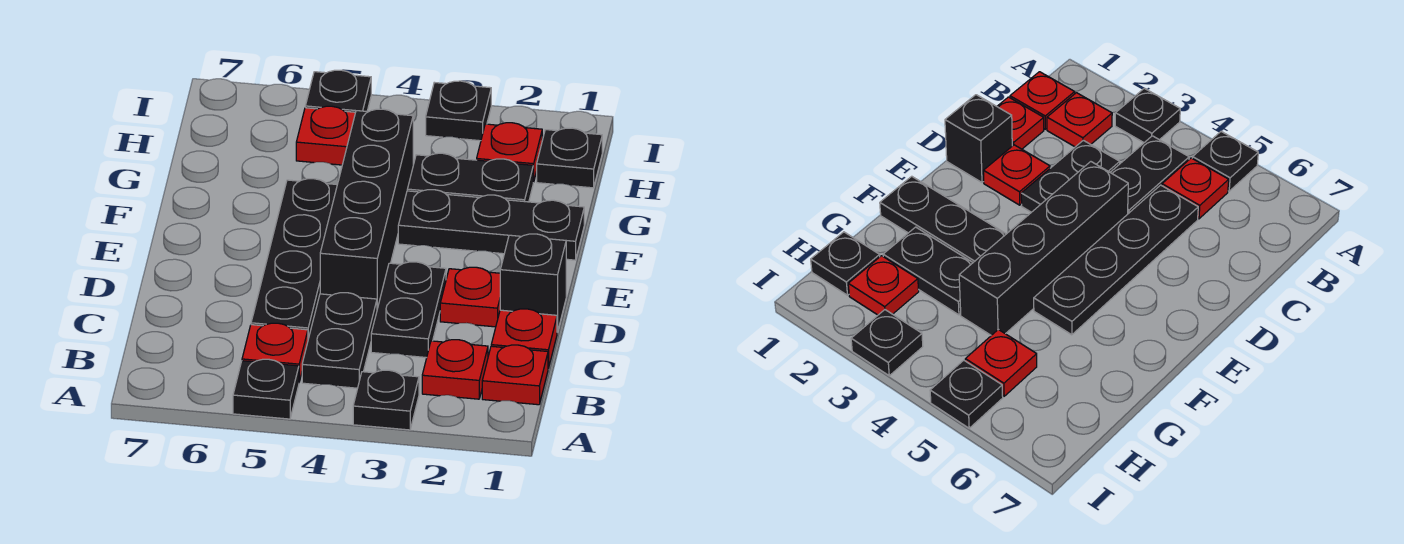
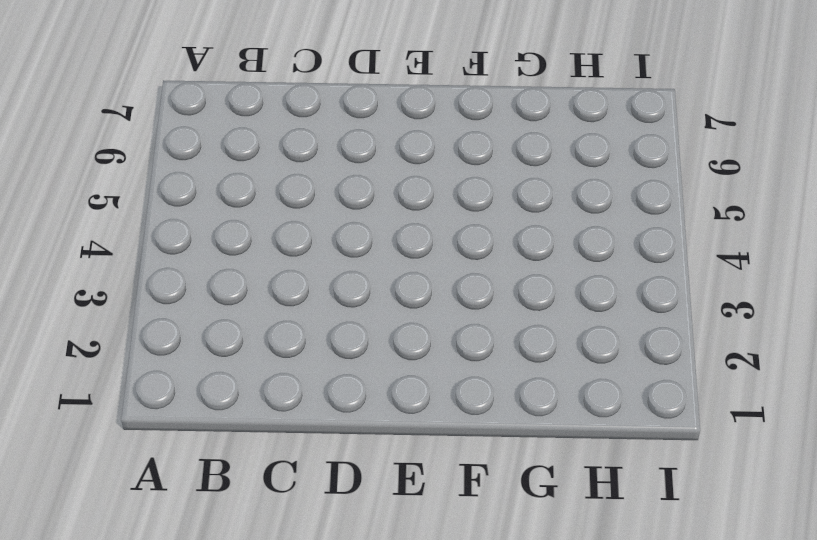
none -> black 1x1 plate [353,370,419,430]
none -> black 1x1 plate [233,359,299,419]
none -> red 1x1 plate [482,345,548,405]

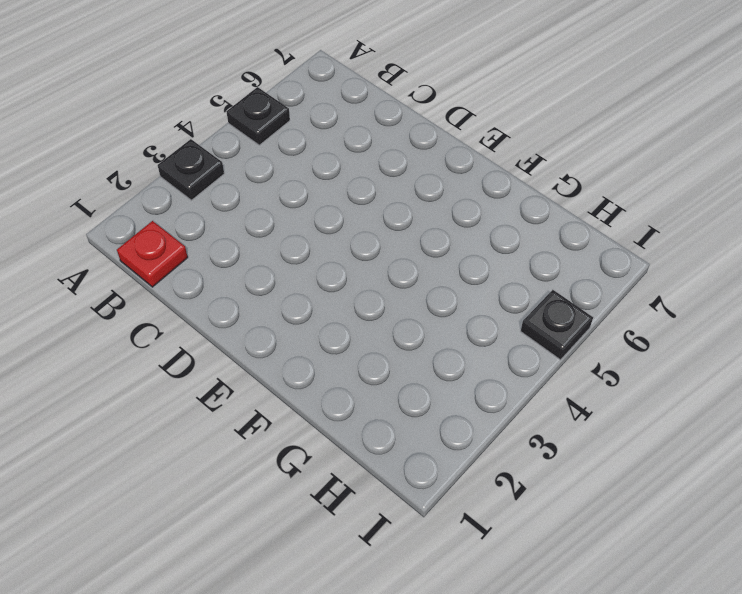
none -> red 1x1 plate [422,340,488,399]
none -> black 1x2 plate [302,293,377,388]
none -> red 1x1 plate [242,323,308,382]

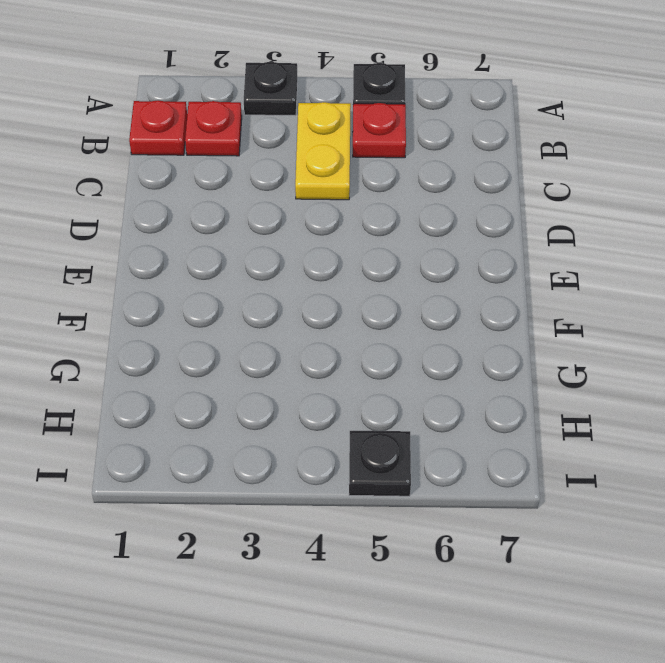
yellow 1x2 plate [295,102,351,200] -> black 1x2 plate [302,293,377,388]
none -> red 1x1 plate [491,309,557,368]
none -> black 1x2 plate [371,262,446,358]
none -> black 1x4 plate [251,179,337,339]

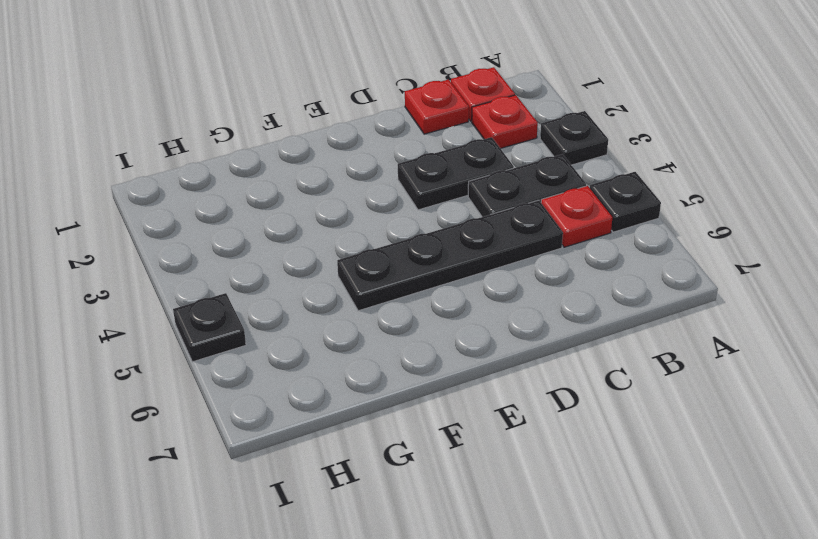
none -> black 1x1 brick [500,234,566,332]
none -> red 1x1 plate [440,267,500,327]
none -> black 1x4 brick [320,109,413,309]

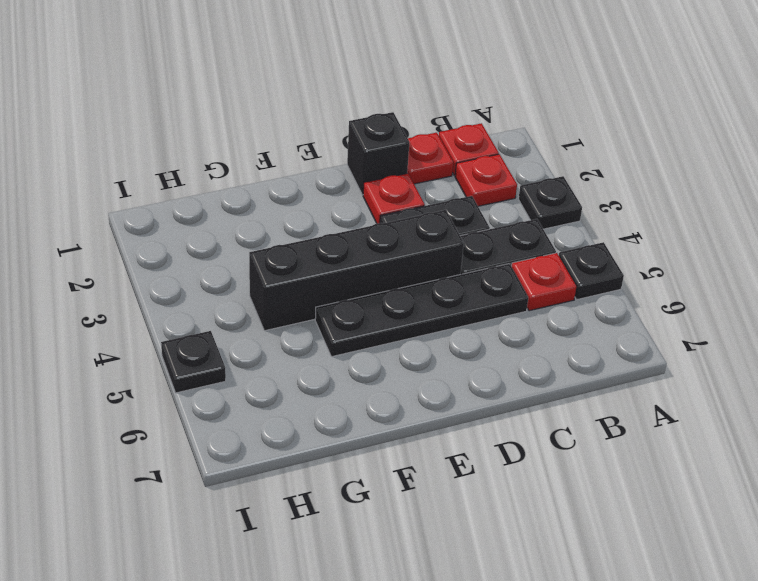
none -> black 1x3 plate [398,190,584,260]
none -> black 1x2 plate [407,153,533,202]
none -> black 1x1 plate [537,128,602,188]

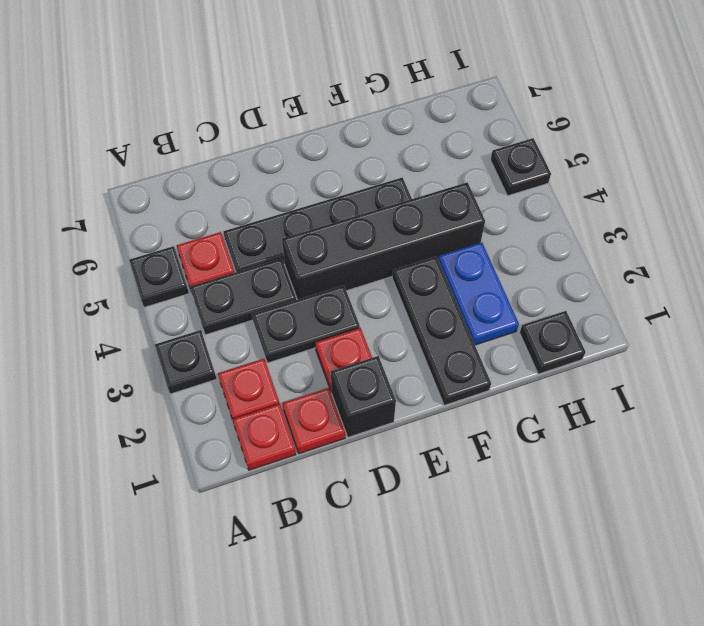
blue 1x2 plate [438,242,519,345] -> black 1x2 plate [407,153,533,202]
none -> red 1x1 plate [477,123,542,182]
none -> red 1x1 plate [296,106,355,165]
none -> black 1x1 plate [426,81,491,141]

